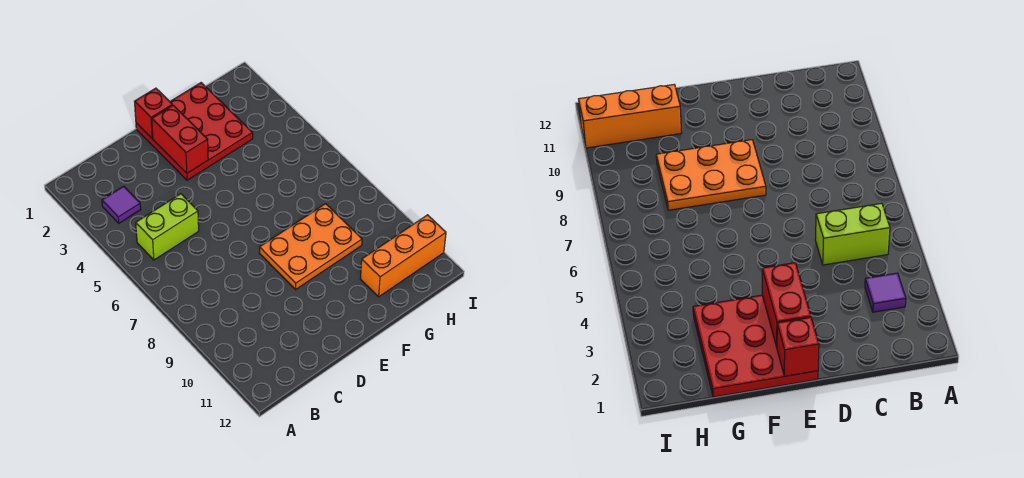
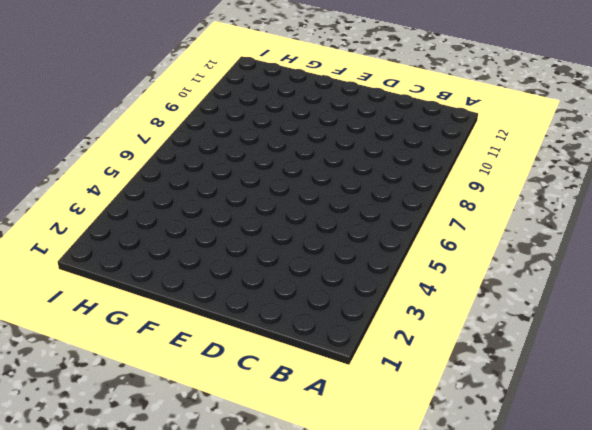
none -> purple 1x1 tile [102,186,141,223]
none -> lime 1x2 brick [136,194,199,260]

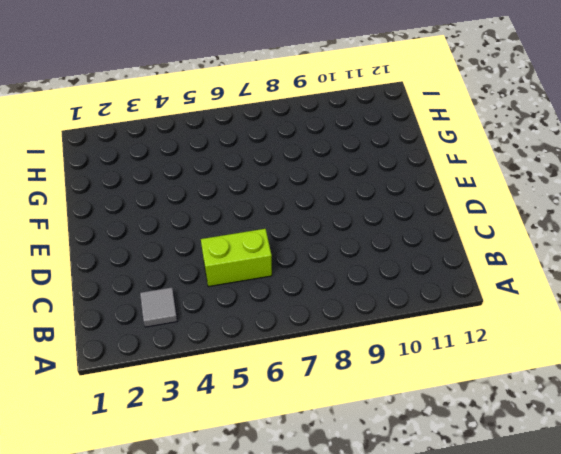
grey 1x1 tile [140,287,177,327] -> purple 1x1 tile [102,186,141,223]
lime 1x2 brick [201,229,272,287] -> lime 1x2 brick turned to [136,194,199,260]
none -> red 3x3 plate [136,83,253,180]
none -> orange 2x3 plate [260,204,362,289]

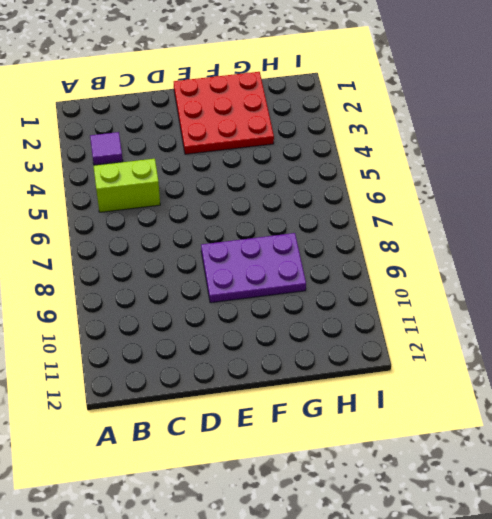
purple 2x3 plate [201,233,306,303] -> orange 2x3 plate [260,204,362,289]
none -> orange 1x3 brick [360,215,446,297]
none -> red 1x1 brick [135,88,173,138]

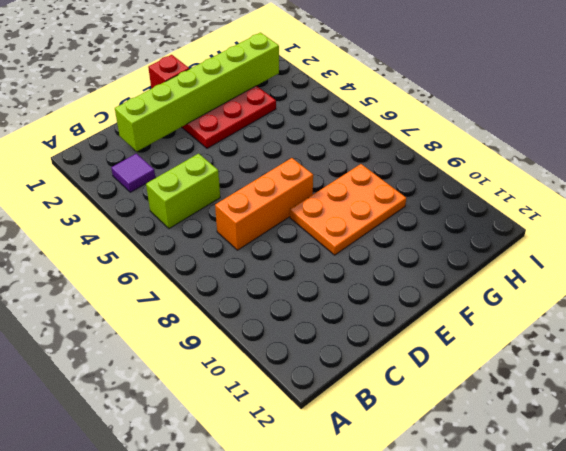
lime 1x6 brick [115,32,279,151] -> red 1x2 brick [152,105,208,173]
orange 1x3 brick [215,158,313,250] -> orange 1x3 brick moved to [360,215,446,297]

